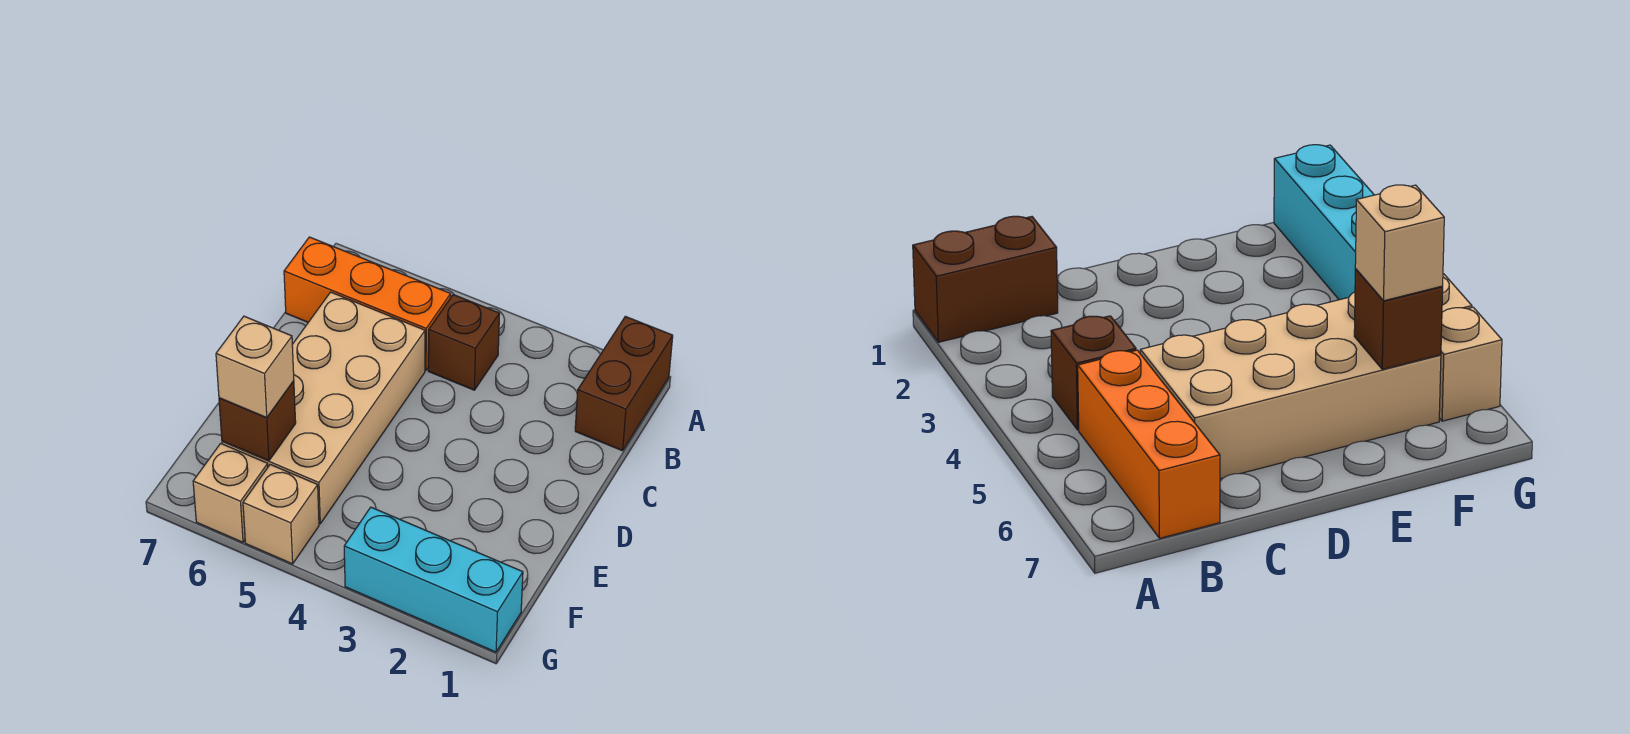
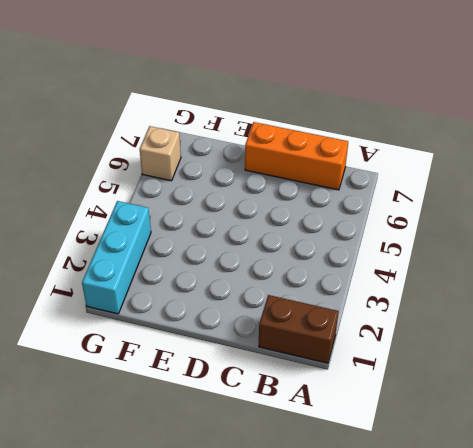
orange 1x3 brick [245,122,348,190] -> orange 1x3 brick turned to [284,237,451,370]
none -> brown 1x1 brick [428,295,500,390]
none -> tan 2x4 brick [222,292,425,524]

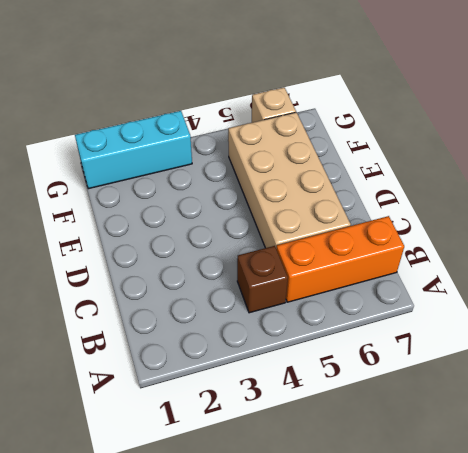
none -> brown 1x2 brick [575,316,673,451]
none -> tan 1x1 brick [243,465,319,564]

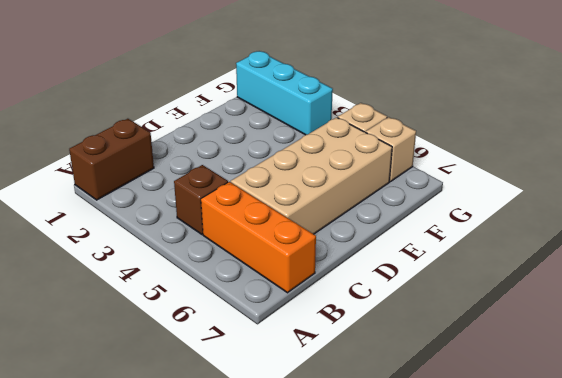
none -> brown 1x1 brick [219,381,296,461]
none -> tan 1x1 brick [216,316,294,418]

